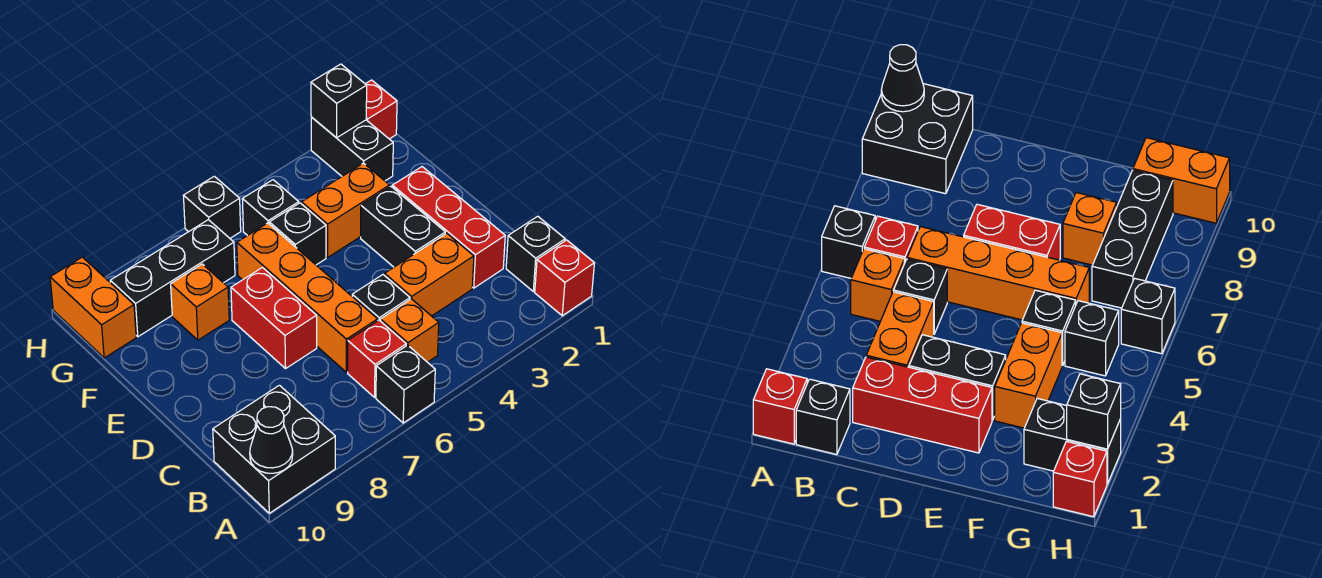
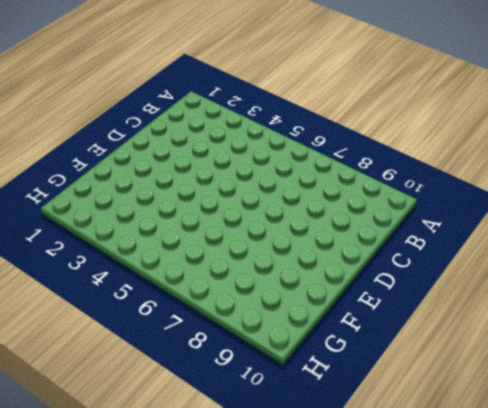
none -> red 1x1 brick [535,240,594,316]
none -> black 1x1 brick [376,345,435,423]
none -> black 2x2 brick [213,385,335,513]

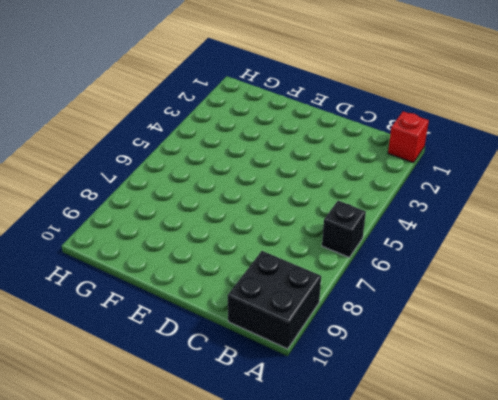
none -> black 1x1 brick [506,216,565,291]
none -> orange 1x1 brick [381,299,439,362]
none -> red 1x1 brick [348,320,406,397]

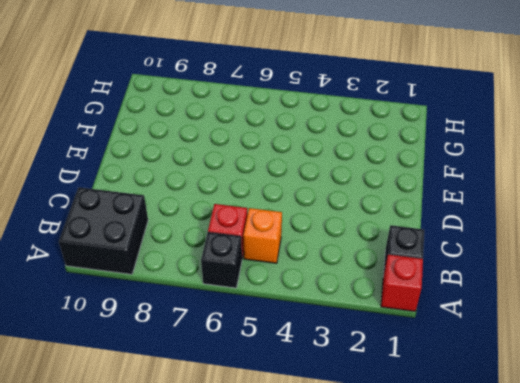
none -> red 1x3 brick [392,167,505,288]
none -> orange 1x2 brick [385,233,474,316]
none -> black 1x1 brick [352,275,410,321]

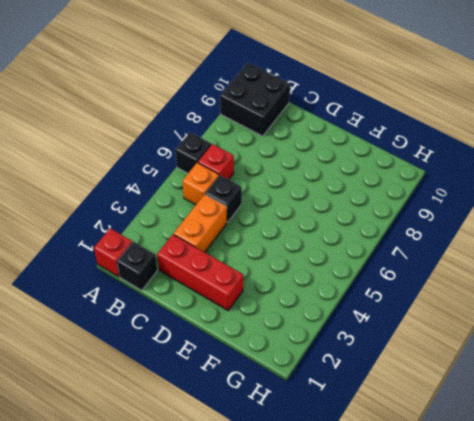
none -> orange 1x4 brick [237,223,378,372]
none -> black 1x2 brick [361,186,445,267]
none -> red 1x2 brick [231,268,317,369]

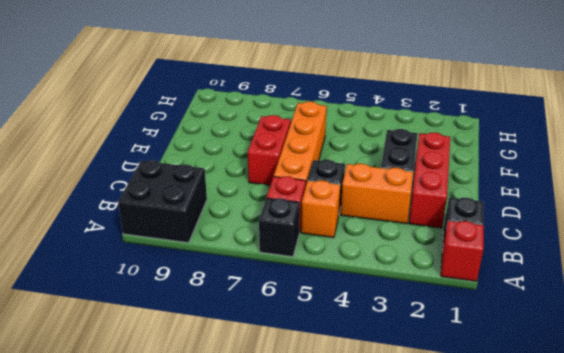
none -> orange 1x2 brick [302,163,390,257]
none -> black 1x1 brick [269,203,326,265]
none -> orange 1x1 brick [171,264,229,340]

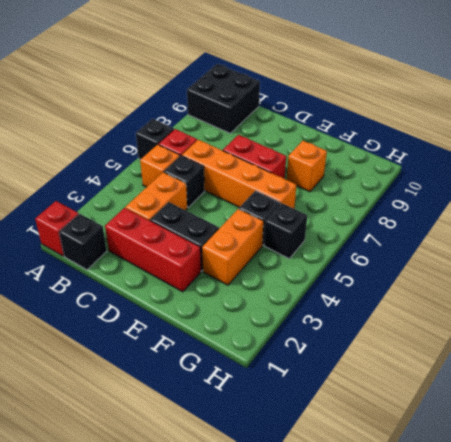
none -> black 1x2 brick [311,117,393,181]
none -> black 1x3 brick [110,220,235,337]
none -> orange 1x2 brick [50,257,136,358]

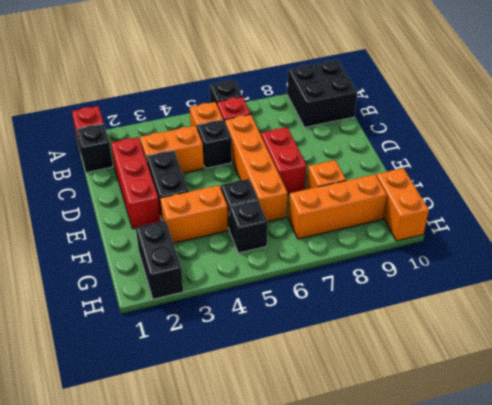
orange 1x3 brick [288,174,387,239] -> black 1x3 brick [110,220,235,337]
none -> red 1x1 brick [366,80,397,139]
none -> black 1x1 brick [183,176,241,238]
none -> black 1x1 cone [250,407,293,473]

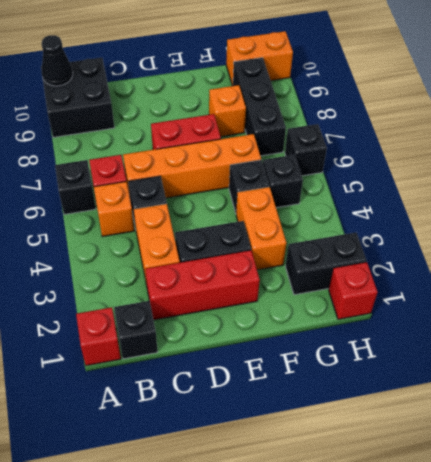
none -> black 1x1 brick [311,64,367,138]

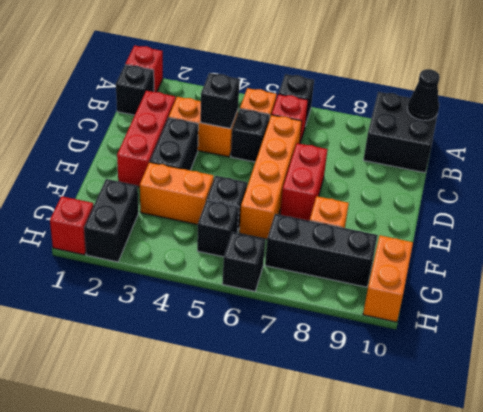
black 1x1 brick [200,73,240,129] -> black 1x1 brick moved to [311,64,367,138]

